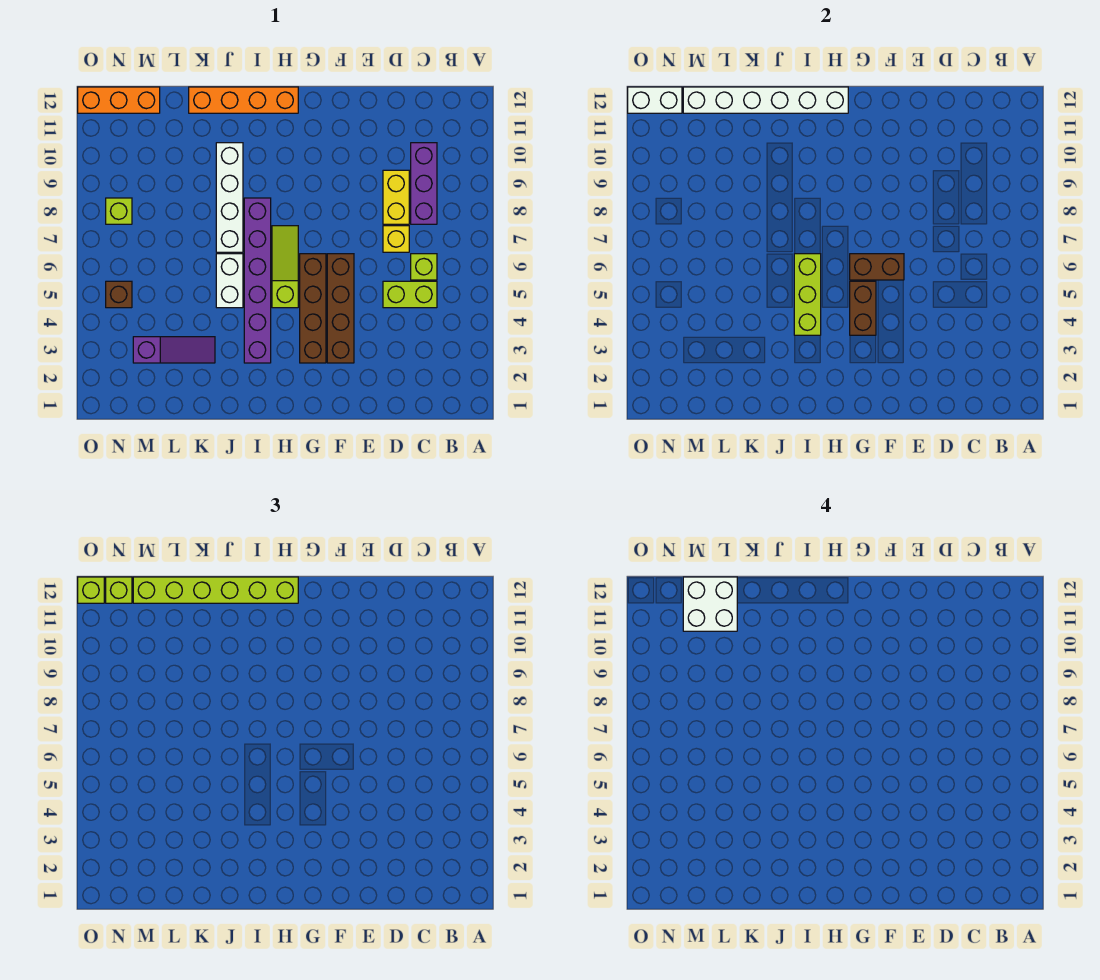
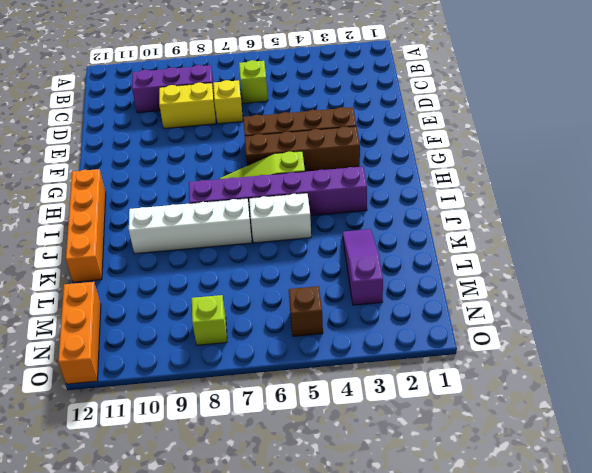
none -> lime 1x2 brick [383,281,437,308]
none -> brown 1x2 brick [850,254,904,280]
none -> brown 1x2 brick [850,281,876,335]

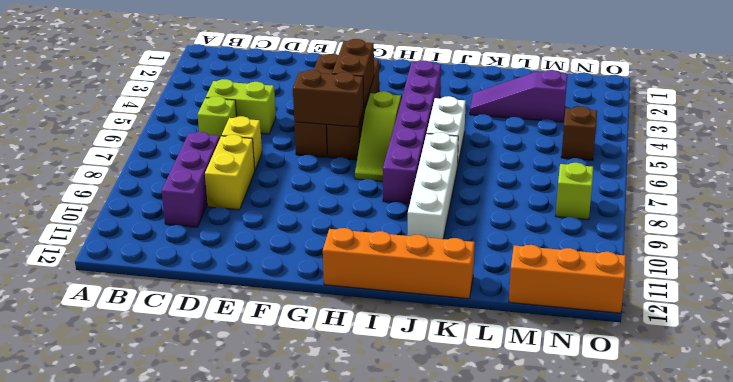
none -> white 1x6 brick [683,87,848,113]
none -> lime 1x3 brick [794,254,821,335]
none -> white 1x2 brick [628,87,682,113]

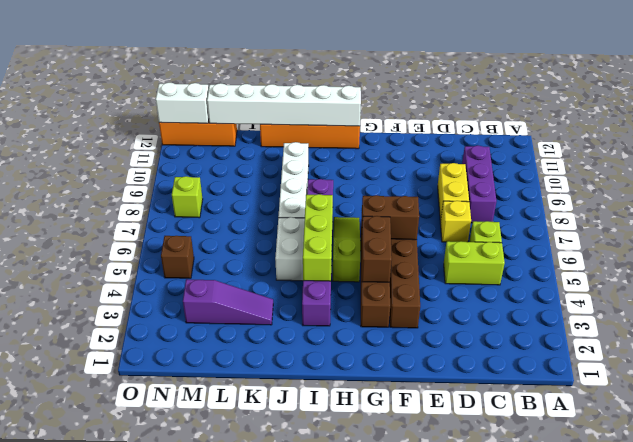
none -> lime 1x6 brick [133,577,298,603]
none -> lime 1x1 brick [106,577,132,603]
none -> lime 1x1 brick [78,577,104,603]

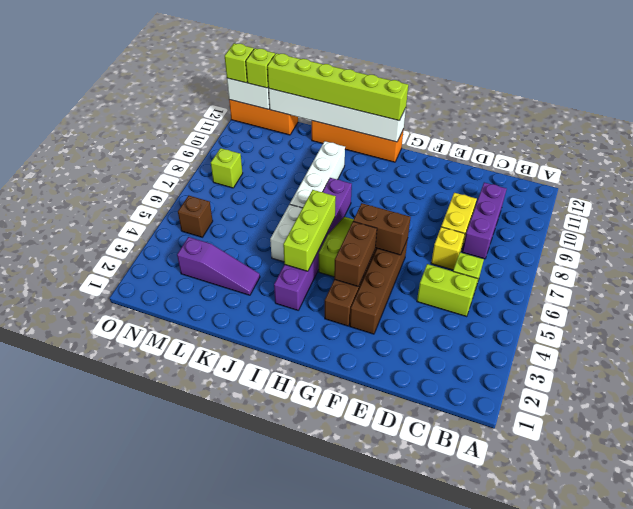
none -> white 2x2 brick [683,577,737,631]

